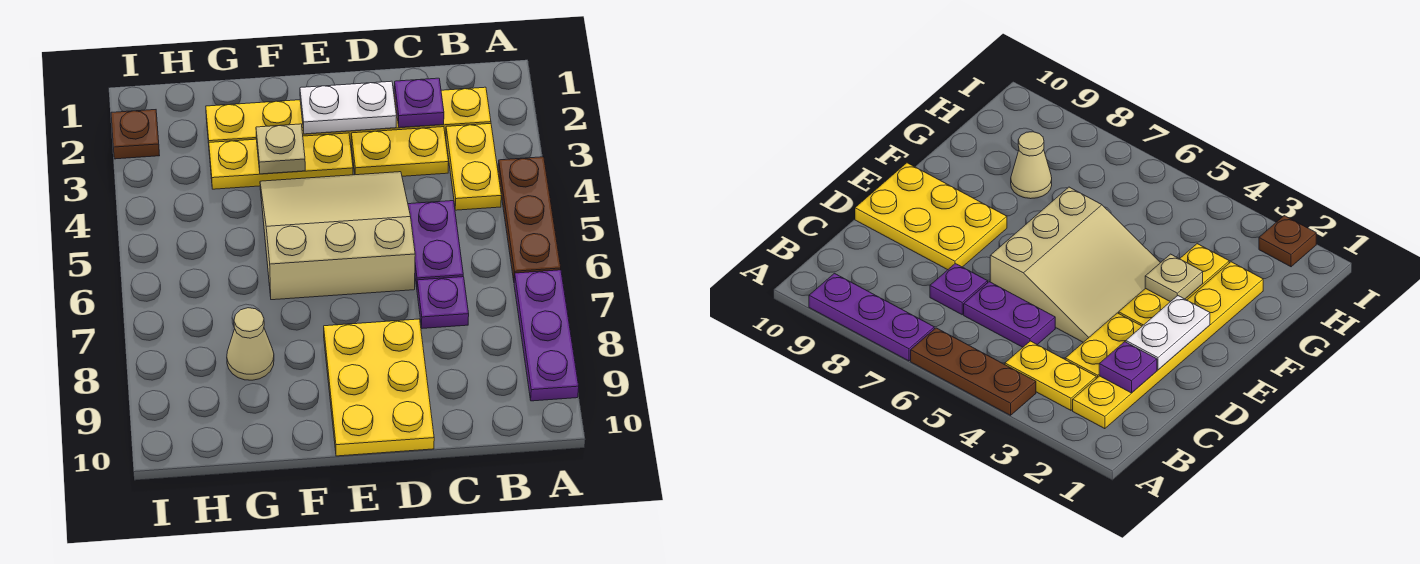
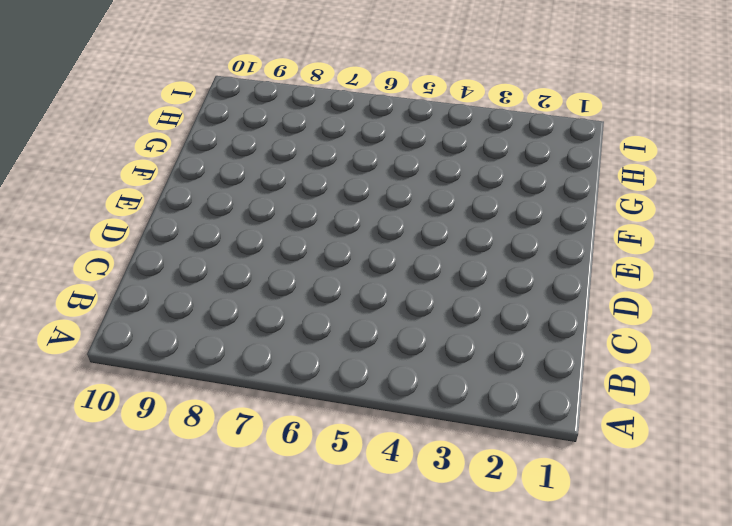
none -> brown 1x3 plate [498,157,561,280]
none -> purple 1x3 plate [514,270,579,401]
none -> yellow 1x6 plate [206,87,491,143]

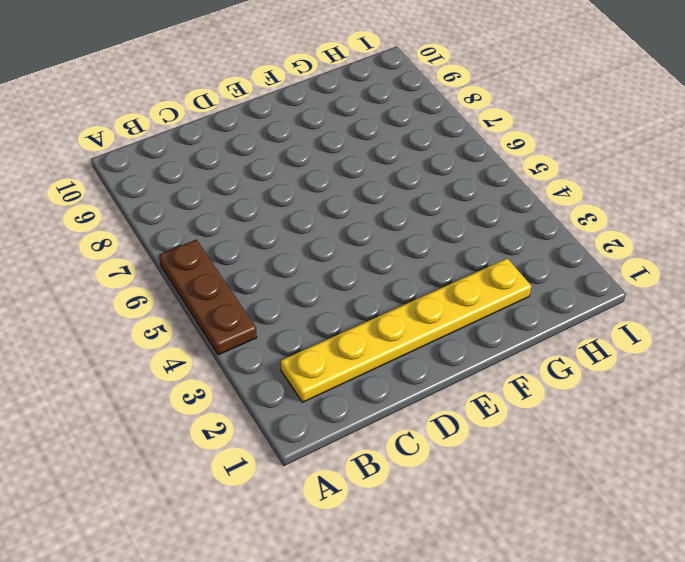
none -> purple 1x3 plate [514,270,579,401]
none -> yellow 1x2 plate [446,124,501,210]
none -> yellow 1x2 plate [351,127,448,176]

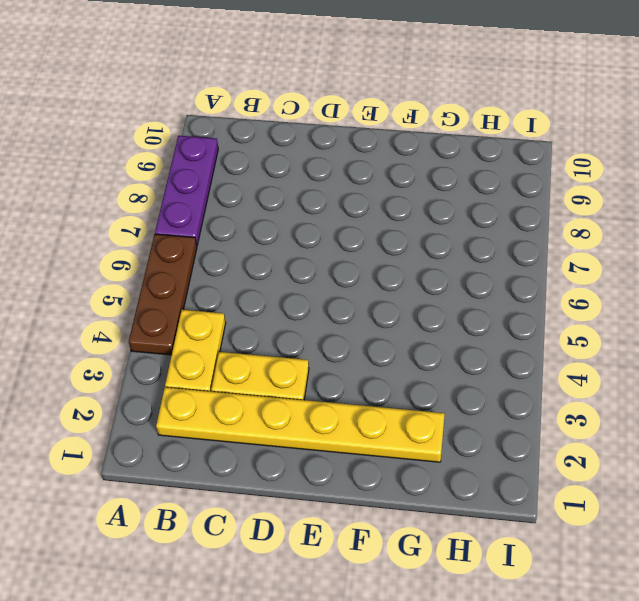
none -> purple 1x2 plate [408,201,463,287]
none -> purple 1x1 plate [417,277,469,328]
none -> tan 3x3 slope [260,172,415,300]

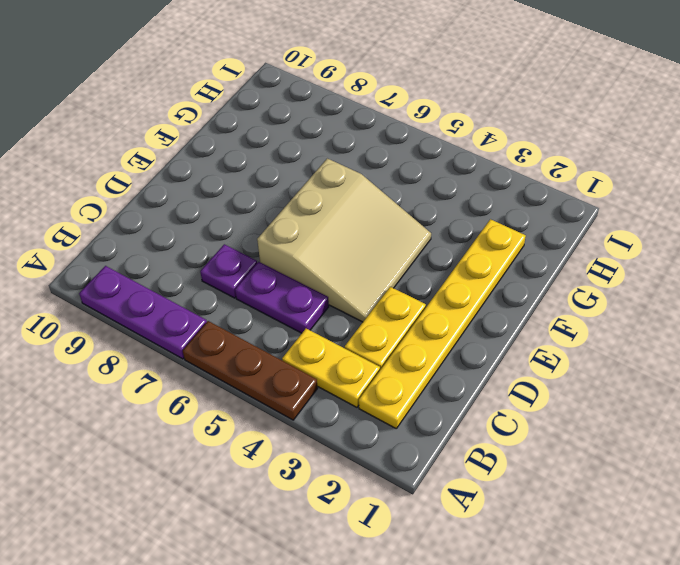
none -> yellow 2x3 plate [324,319,434,456]
none -> yellow 1x3 plate [209,133,353,189]
none -> tan 1x1 cone [227,308,274,380]

